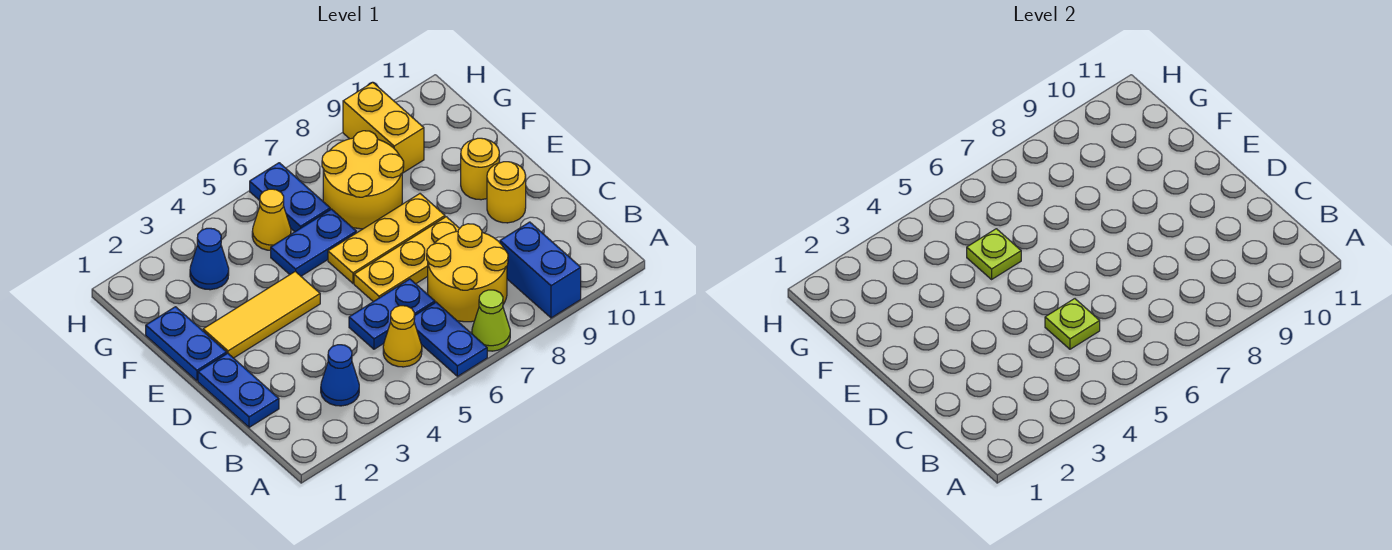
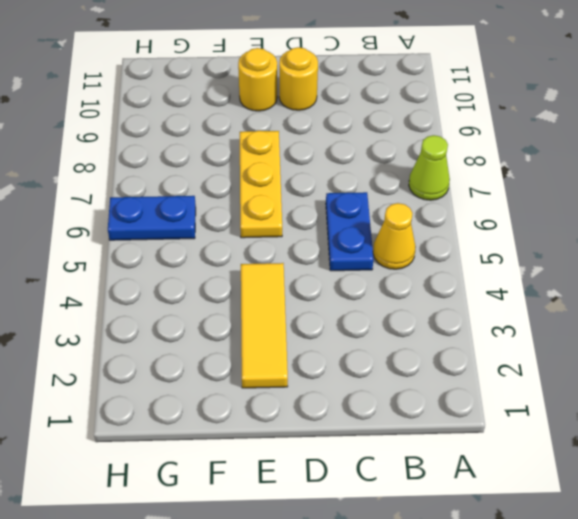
none -> blue 1x2 plate [414,302,487,376]
none -> blue 1x2 brick [500,222,581,318]
none -> blue 1x1 cone [321,345,359,406]

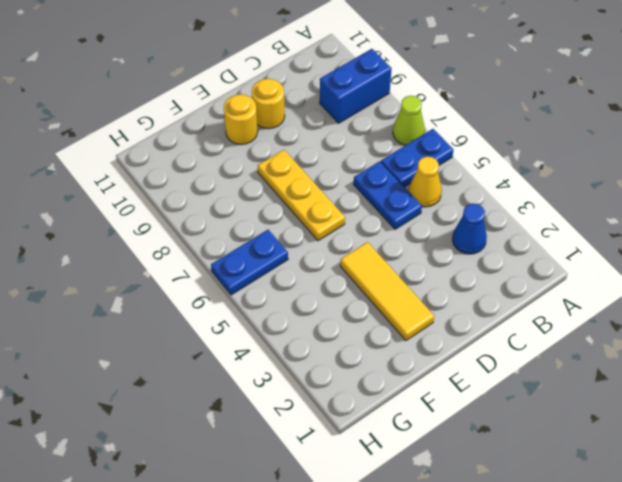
none -> yellow 2x2 round brick [427,224,508,322]
none -> blue 1x2 plate [198,353,279,427]
none -> yellow 1x3 plate [354,217,460,302]

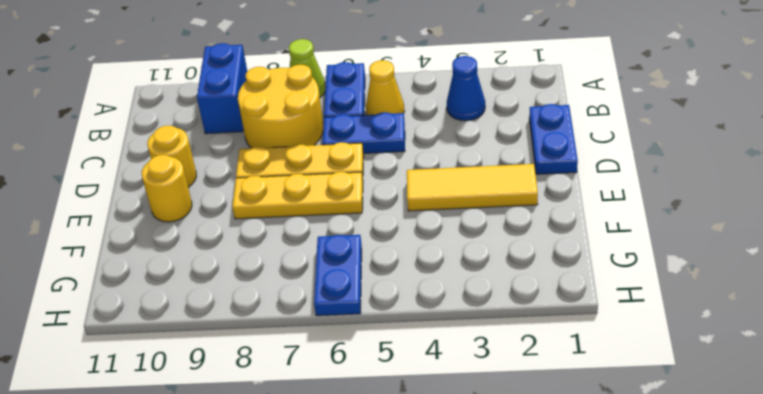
none -> blue 1x2 plate [146,307,227,381]
none -> blue 1x2 plate [271,209,356,276]
none -> yellow 2x2 round brick [322,131,404,229]

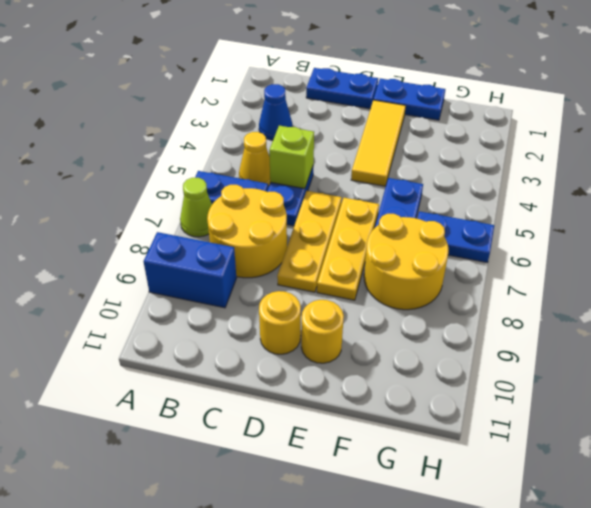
lime 1x1 brick [269,126,314,189] -> lime 1x1 plate [1045,299,1100,349]
none -> blue 1x1 cone [190,228,229,290]
none -> yellow 1x1 cone [252,189,291,250]
none -> yellow 1x2 brick [343,82,424,173]

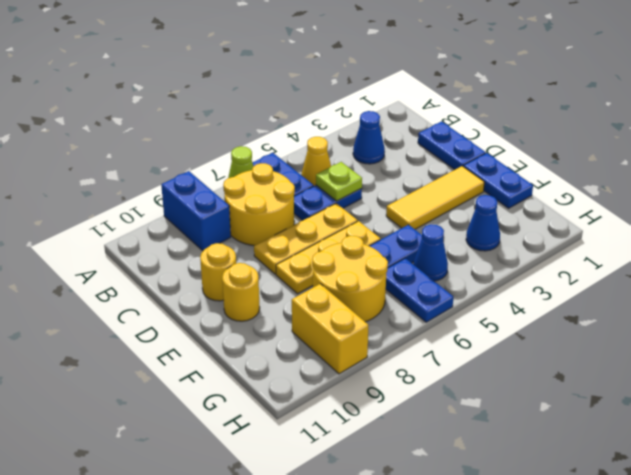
blue 1x1 cone [413,224,448,281] -> yellow 1x1 cone [252,189,291,250]
none -> lime 1x1 plate [967,229,1021,279]

